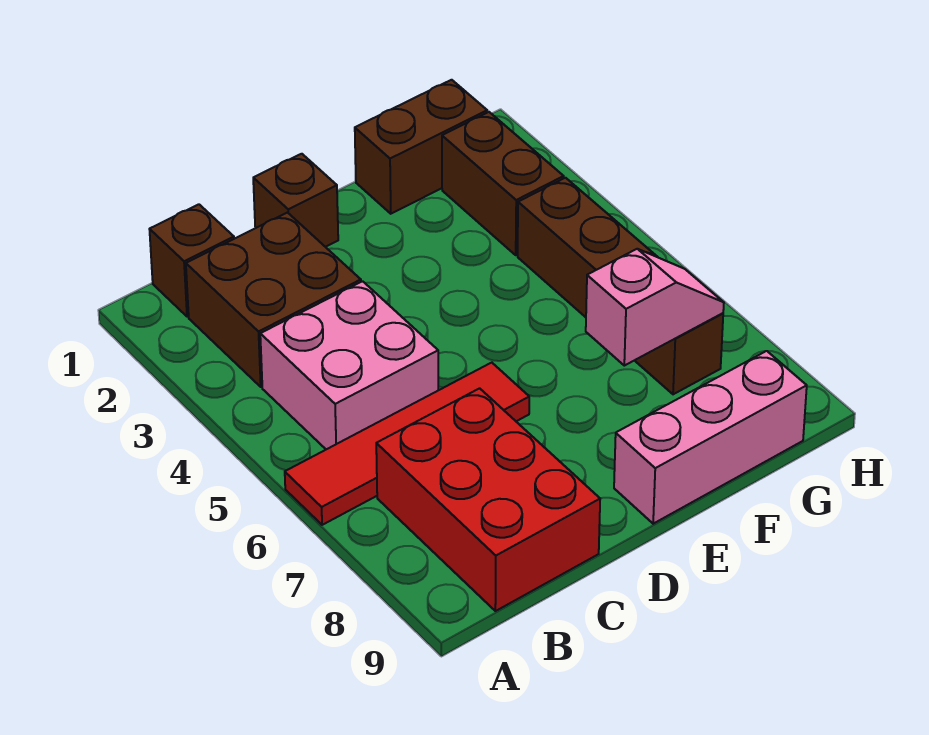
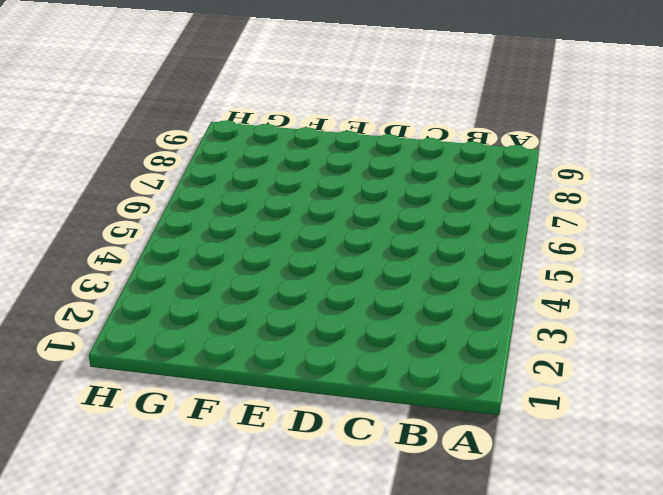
none -> red 1x4 tile [285,363,529,525]
none -> brown 1x1 brick [149,204,234,317]

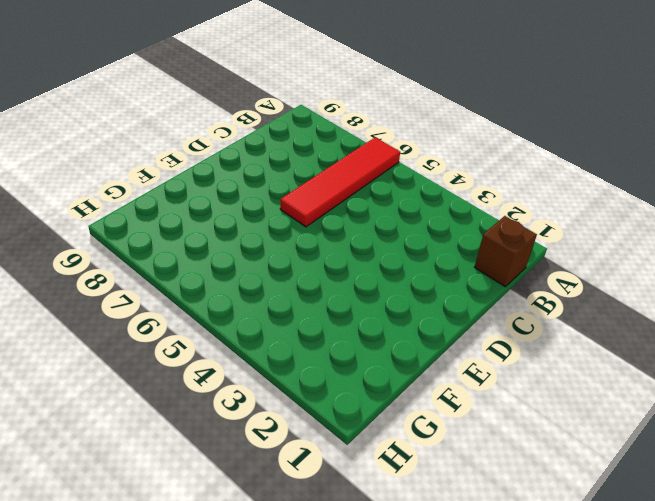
none -> brown 2x2 brick [186,213,361,387]
none -> pink 2x2 brick [260,281,438,449]

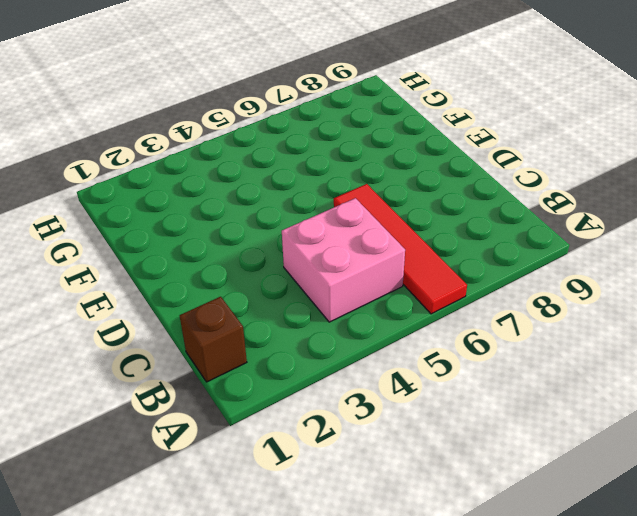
none -> brown 2x2 brick [186,213,361,387]
none -> red 2x3 brick [376,388,600,611]

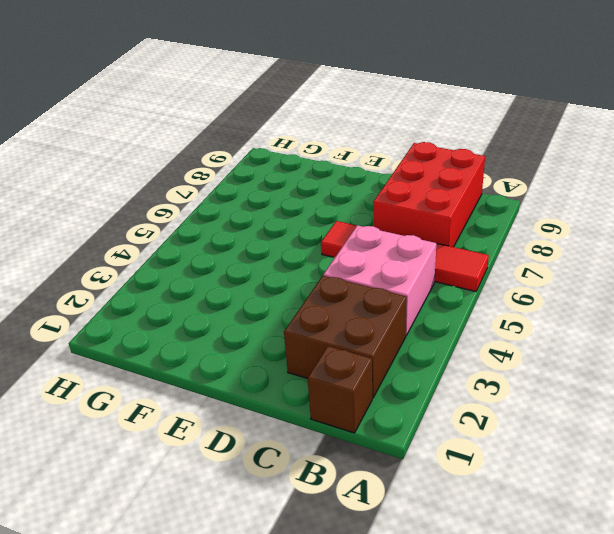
none -> brown 1x1 brick [253,154,338,247]
none -> pink 1x3 brick [614,351,807,524]

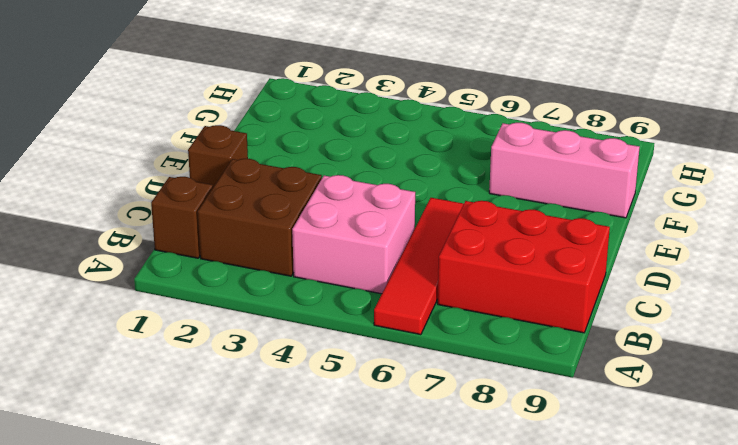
pink 1x3 brick [489,123,640,218] -> pink 1x3 brick turned to [614,351,807,524]
none -> brown 1x2 brick [355,80,487,214]
none -> brown 1x2 brick [442,112,564,255]

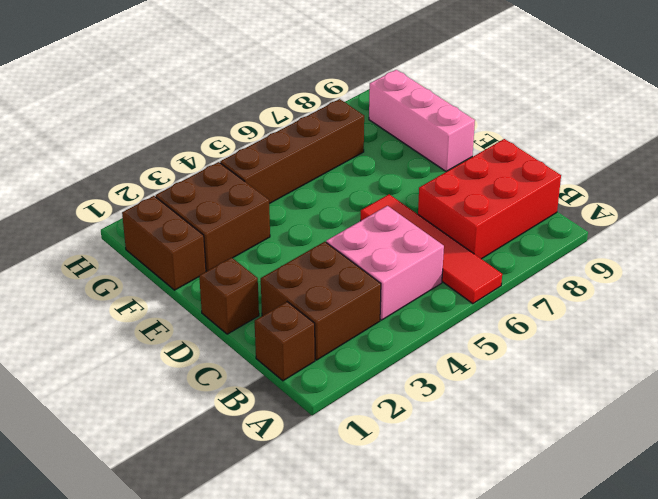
brown 2x2 brick [156,162,270,271] -> brown 1x2 brick [442,112,564,255]
none -> pink 1x2 slope [586,249,724,366]

